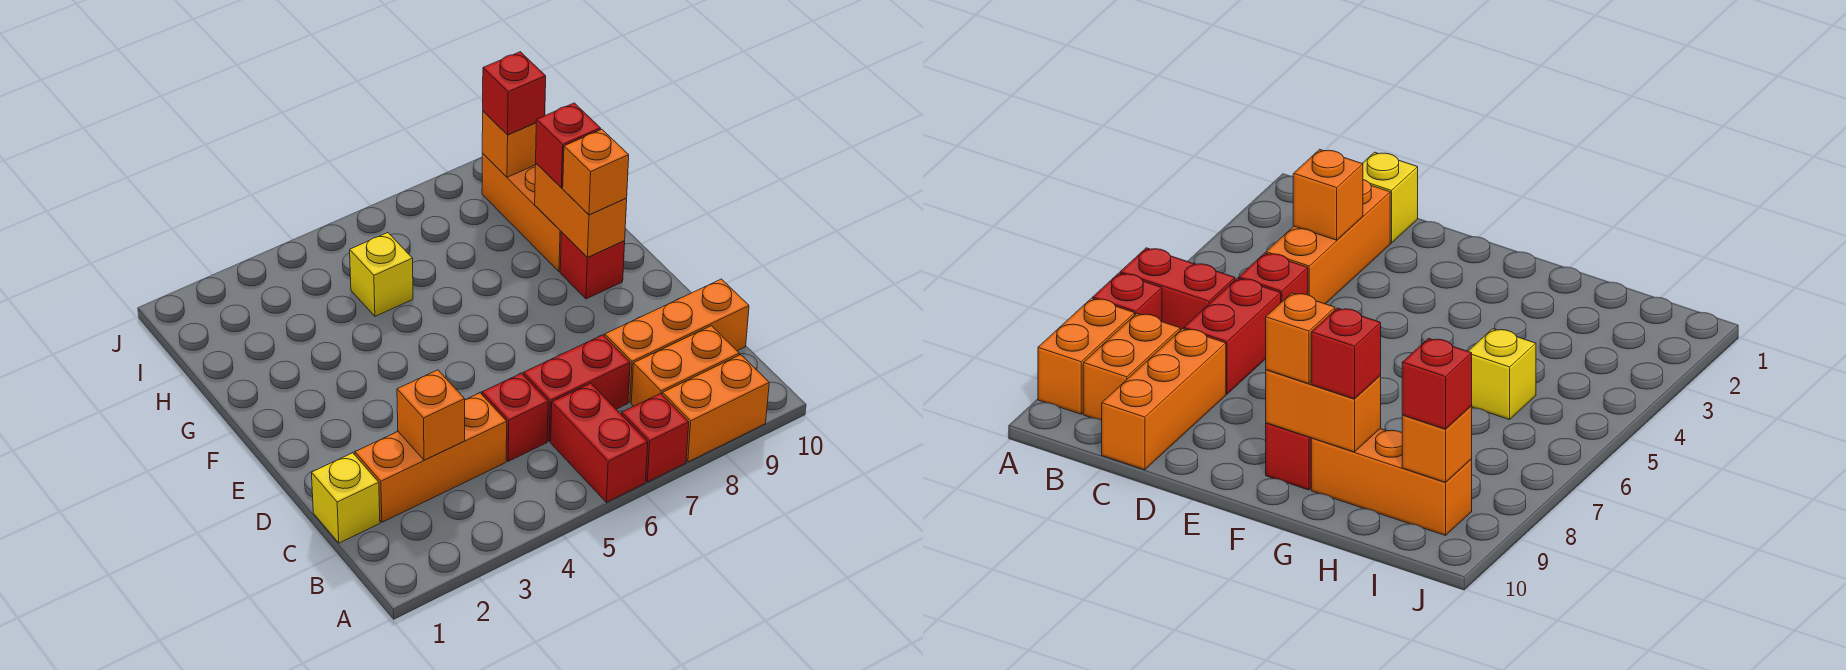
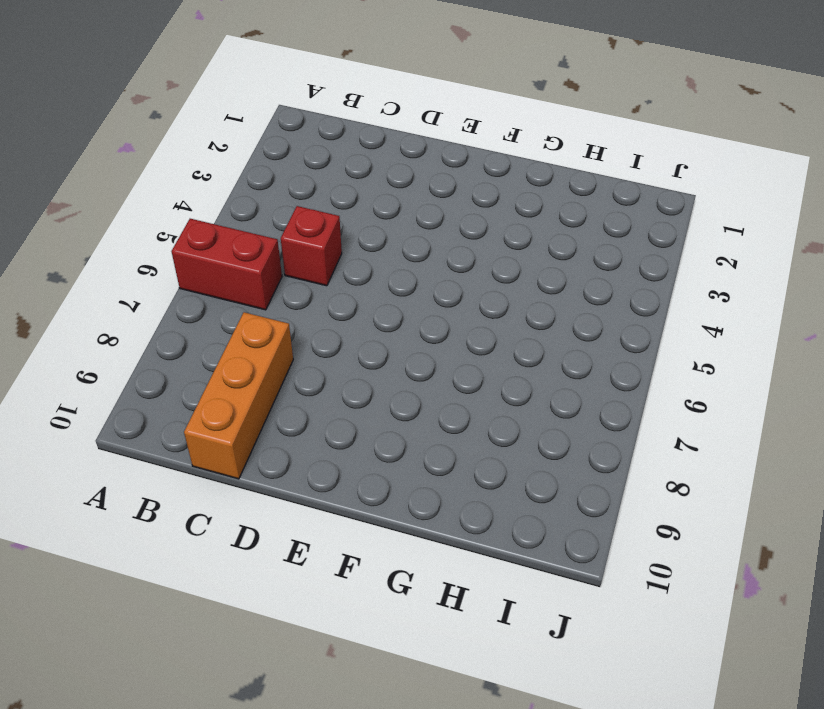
none -> red 1x1 brick [622,394,689,482]
none -> orange 1x2 brick [662,355,769,462]
none -> orange 1x2 brick [631,326,739,406]

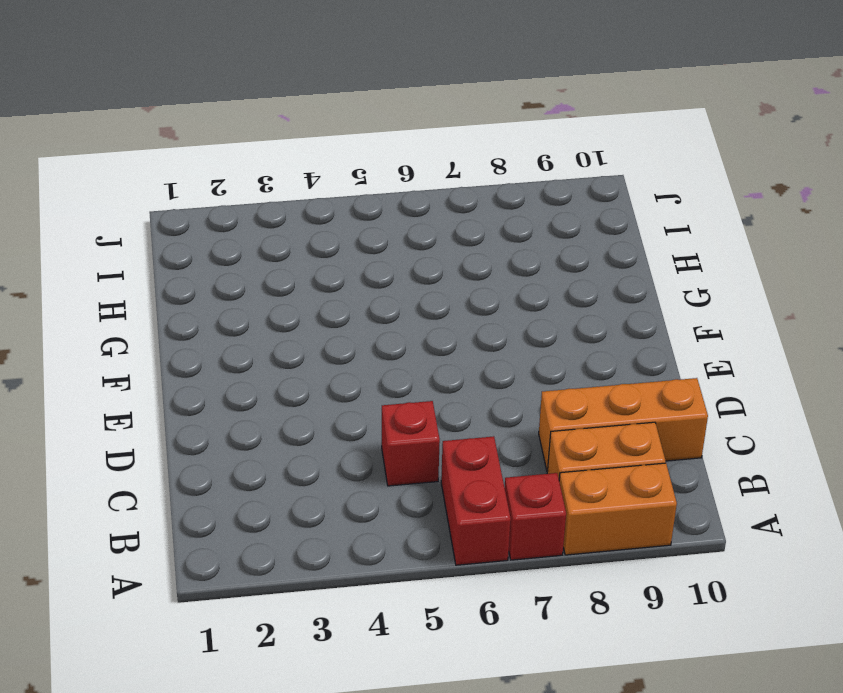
none -> yellow 1x1 brick [312,453,380,543]
none -> orange 1x3 brick [355,393,507,522]
none -> red 1x2 brick [524,335,630,441]

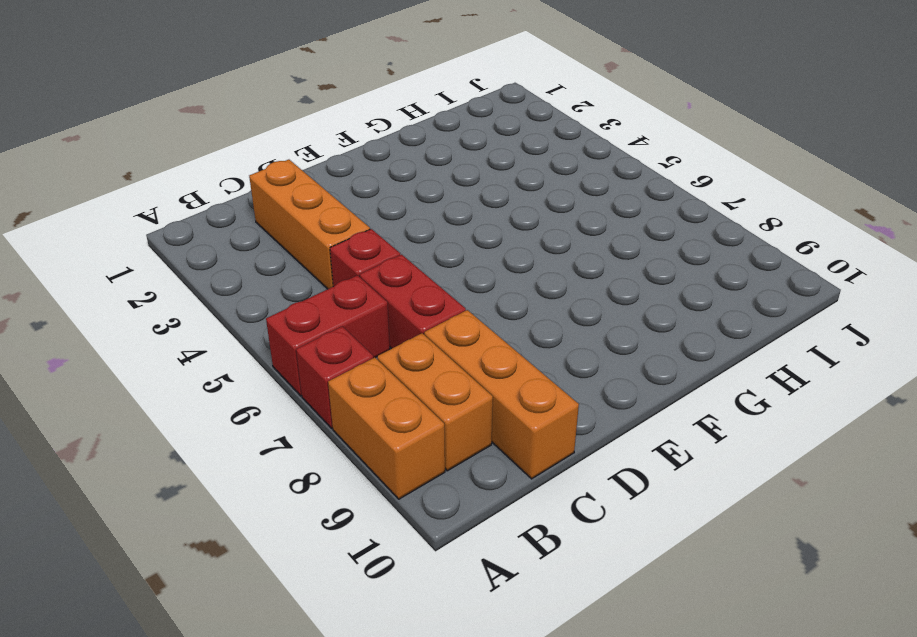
none -> yellow 1x1 brick [312,453,380,543]
none -> red 1x1 brick [560,232,625,299]
none -> orange 1x3 brick [482,154,561,272]

